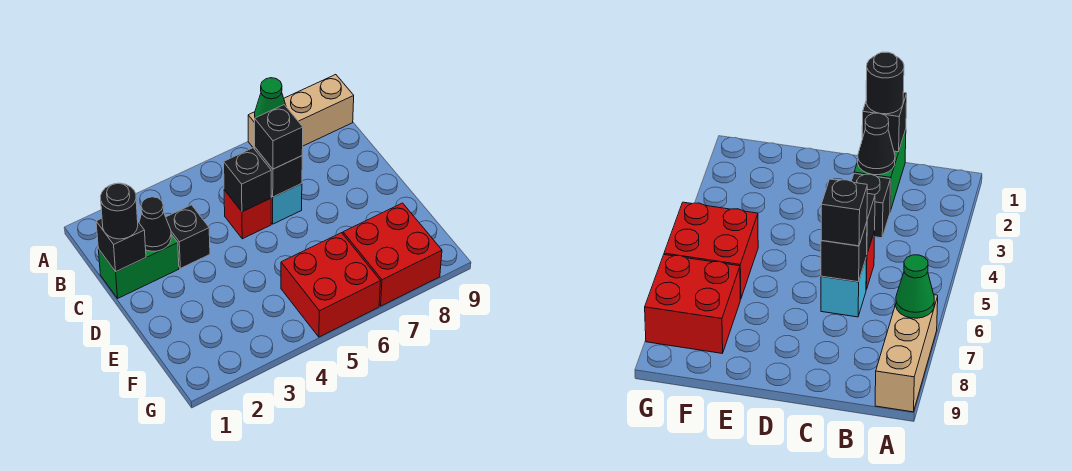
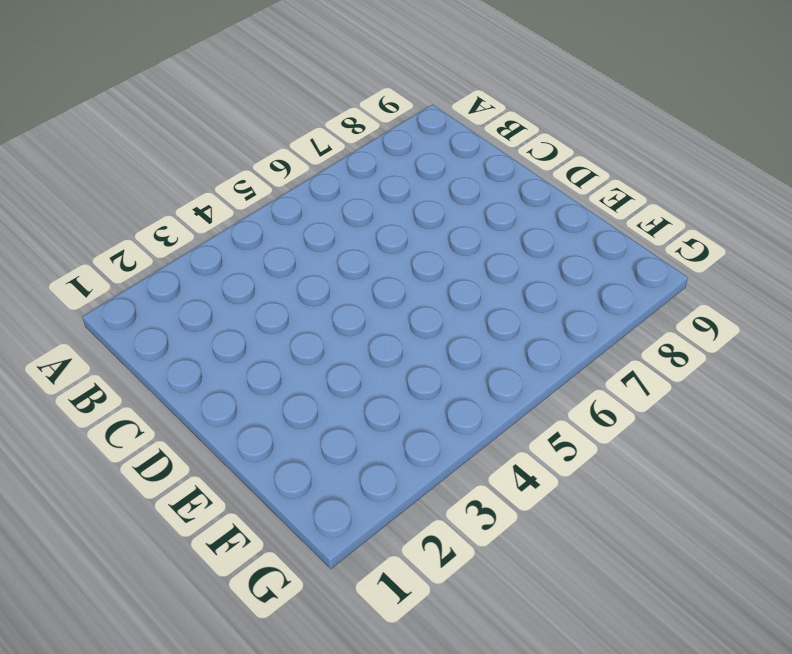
none -> tan 1x3 brick [248,75,354,149]
none -> green 1x2 brick [98,234,179,298]
none -> black 1x1 brick [166,205,210,268]

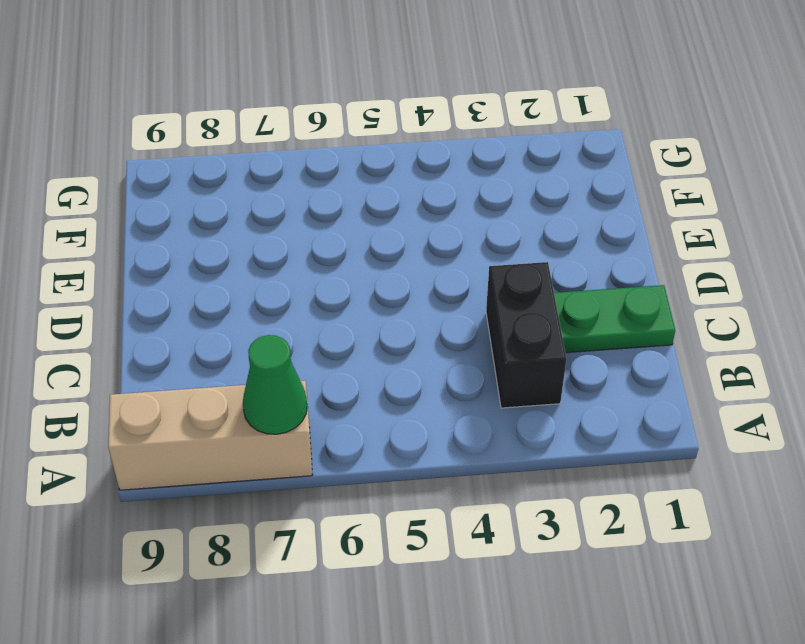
black 1x2 brick [486,262,566,408] -> black 1x1 brick [166,205,210,268]
green 1x2 plate [554,285,675,353] -> green 1x2 brick [98,234,179,298]
none -> red 1x1 brick [224,190,271,239]
none -> cyan 1x1 brick [271,184,302,224]
none -> red 2x2 brick [281,233,381,337]

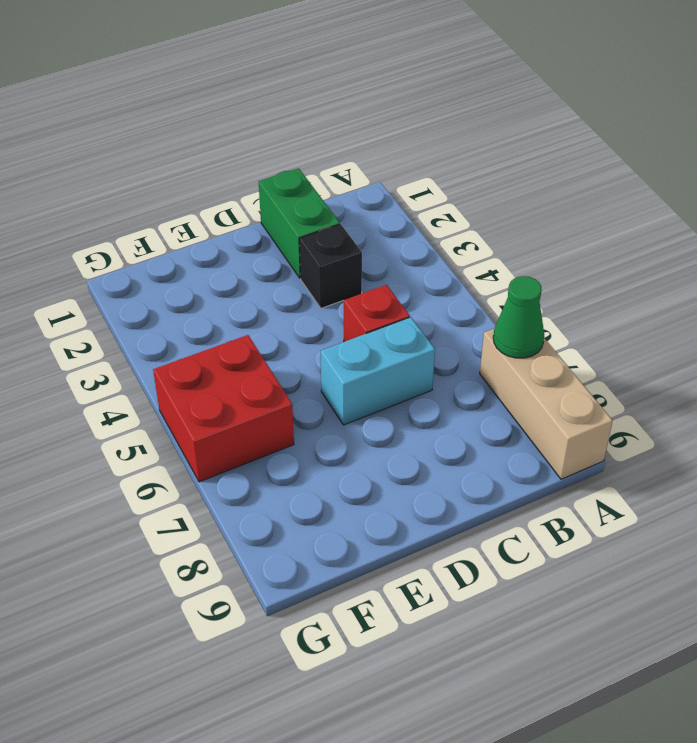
cyan 1x2 brick [321,317,435,425] -> cyan 1x1 brick [271,184,302,224]
none -> red 2x2 brick [343,203,442,306]
none -> black 1x1 brick [96,219,146,272]
none -> black 1x1 cone [139,197,171,251]

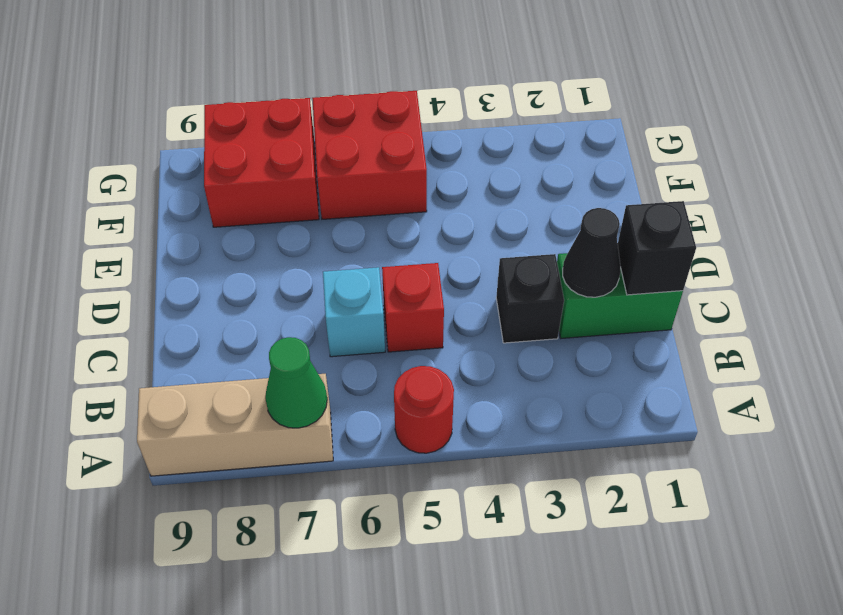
red 1x1 round brick [394,366,454,453] -> none
none -> black 1x1 brick [224,148,271,212]
none -> black 1x1 brick [255,148,302,197]
none -> black 1x1 round brick [100,183,138,239]

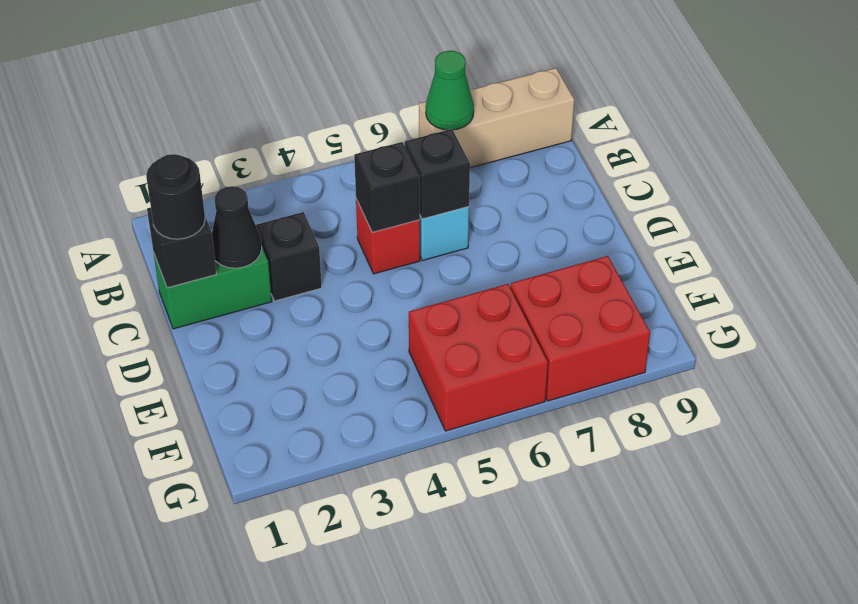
none -> black 1x1 brick [255,105,303,169]

